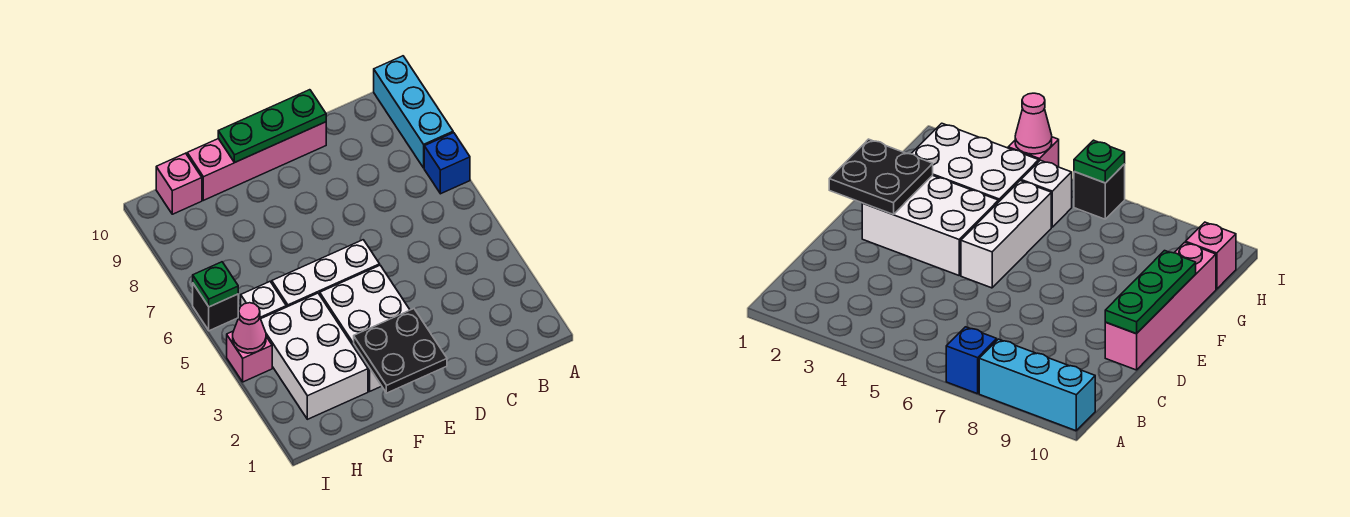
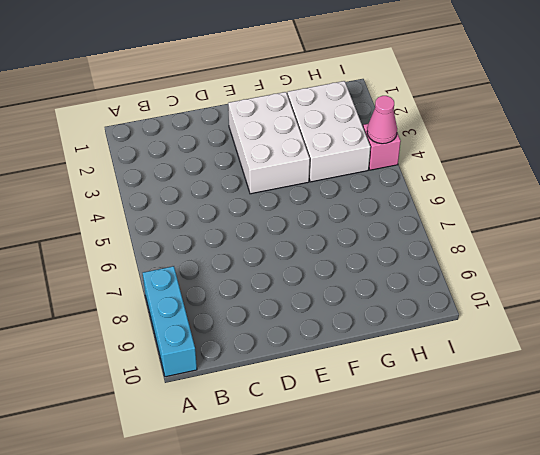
none -> blue 1x1 brick [424,133,470,194]
none -> pink 1x4 brick [187,122,326,200]
none -> white 1x3 brick [272,240,380,307]

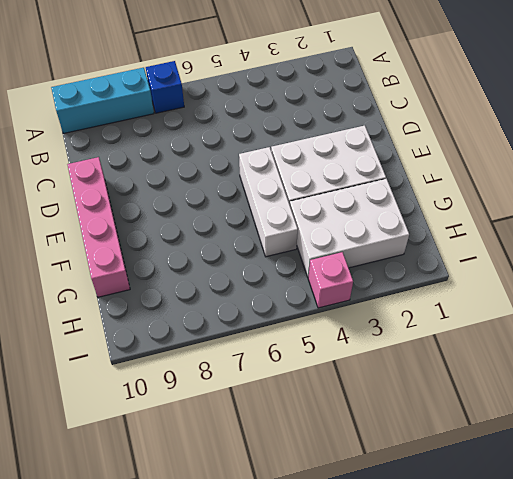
none -> white 1x1 brick [241,282,286,319]
none -> pink 1x1 brick [156,153,202,214]
none -> black 1x1 brick [193,284,238,331]

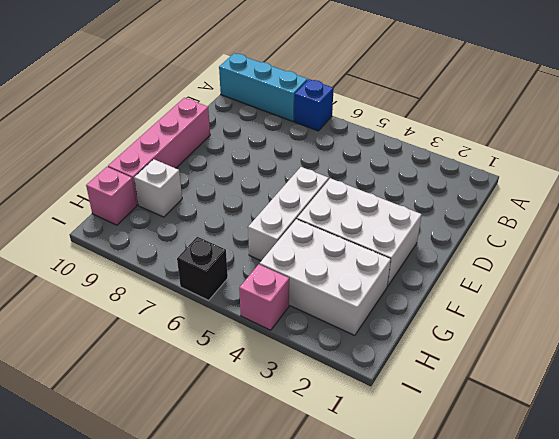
white 1x1 brick [134,159,182,217] -> white 1x1 brick moved to [241,282,286,319]
none -> green 1x3 plate [218,90,326,163]
none -> black 2x2 plate [354,309,447,393]
none -> pink 1x1 cone [233,303,266,353]

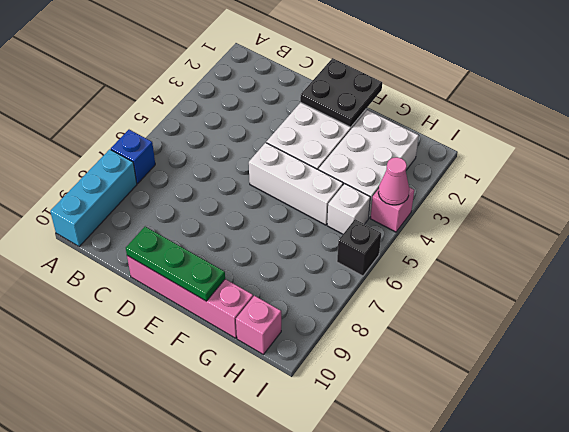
none -> green 1x1 plate [193,262,238,307]

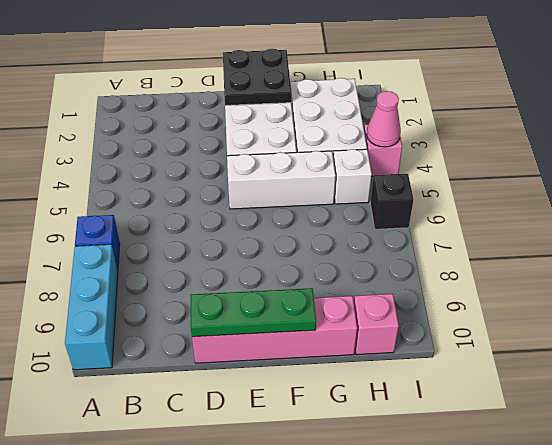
none -> green 1x1 plate [193,262,238,307]

